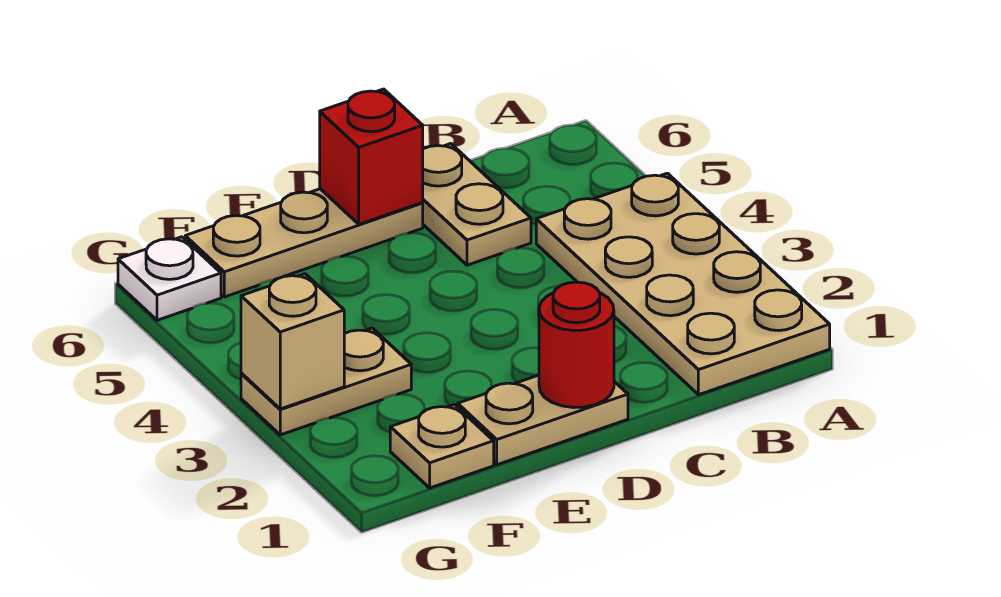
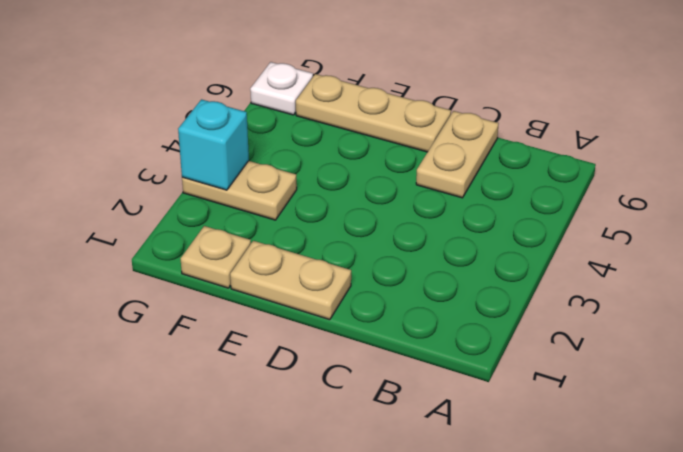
cyan 1x1 brick [178,99,249,190] -> tan 1x1 brick [241,274,344,409]
none -> tan 2x4 plate [536,173,830,395]
none -> red 1x1 round brick [539,282,614,408]

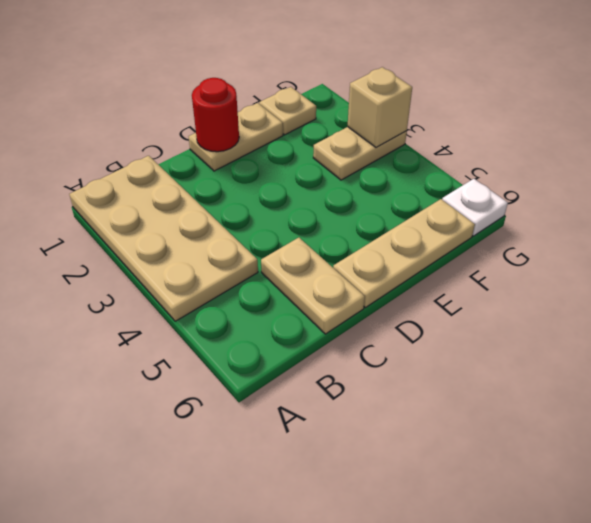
none -> red 1x1 brick [320,89,423,224]

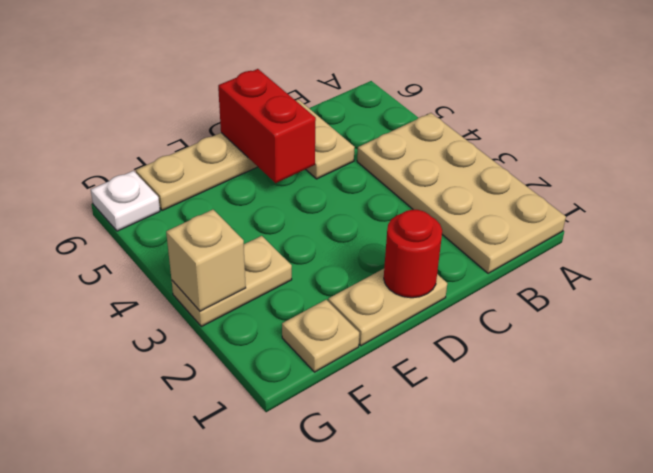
red 1x2 brick [218,69,316,183] -> red 1x1 brick [320,89,423,224]

